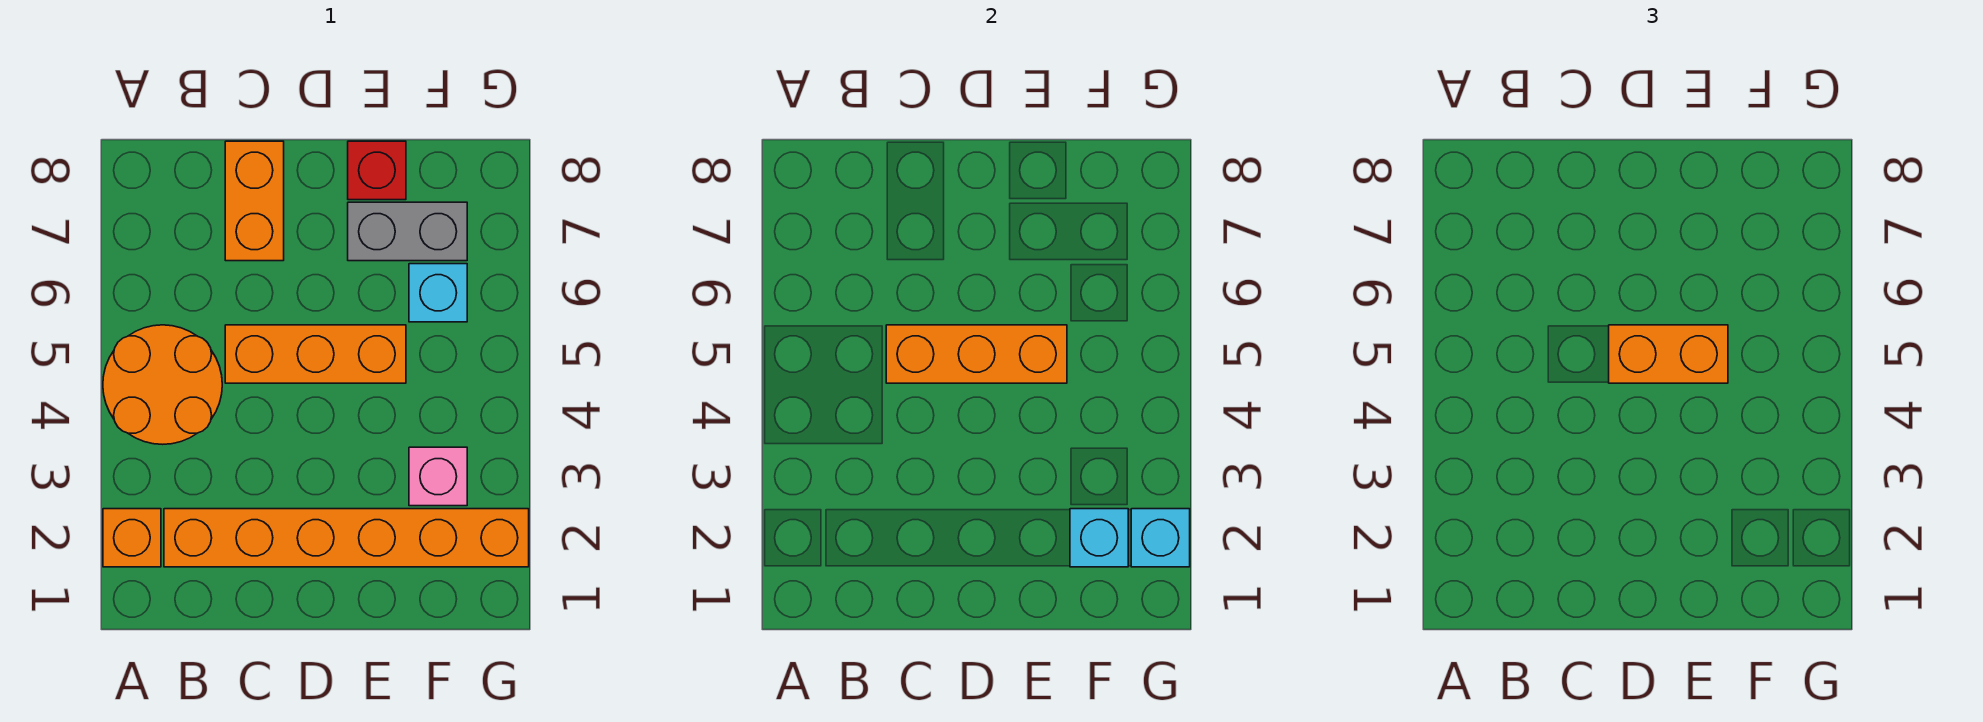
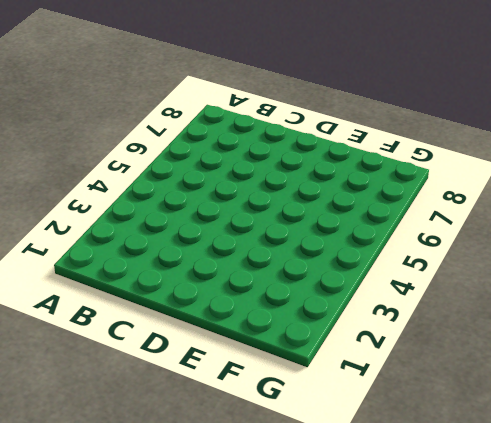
none -> orange 1x1 brick [103,509,161,567]
none -> orange 2x2 round brick [103,325,222,444]
none -> orange 1x6 brick [164,509,529,567]

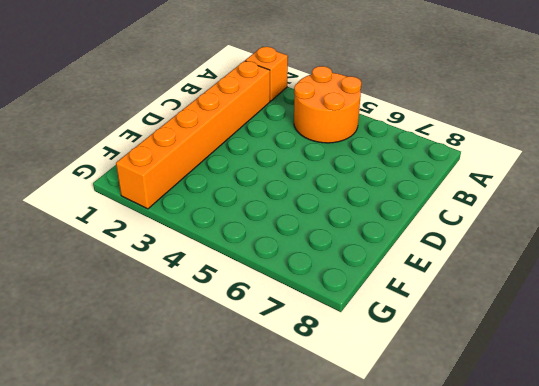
none -> orange 1x3 brick [225,325,406,383]
none -> orange 1x2 brick [225,141,284,261]
none -> grey 1x2 brick [348,202,467,261]

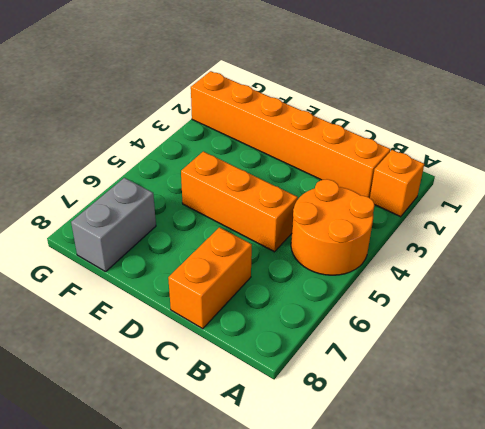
grey 1x2 brick [71,178,156,272] -> grey 1x2 brick turned to [348,202,467,261]
none -> red 1x1 brick [348,141,406,200]
none -> pink 1x1 brick [409,447,467,506]
none -> cyan 1x1 brick [409,264,467,322]

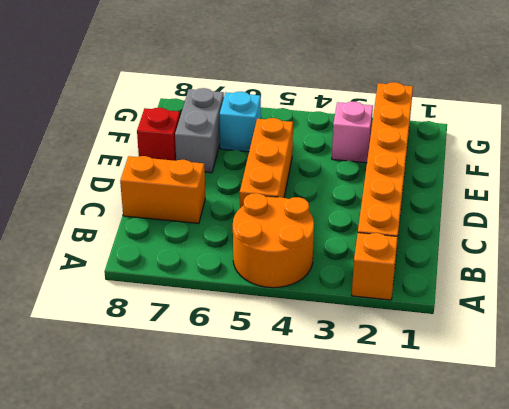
none -> orange 1x3 brick [886,325,1067,383]
none -> cyan 1x1 brick [1070,509,1128,567]
none -> cyan 1x1 brick [1131,509,1190,567]

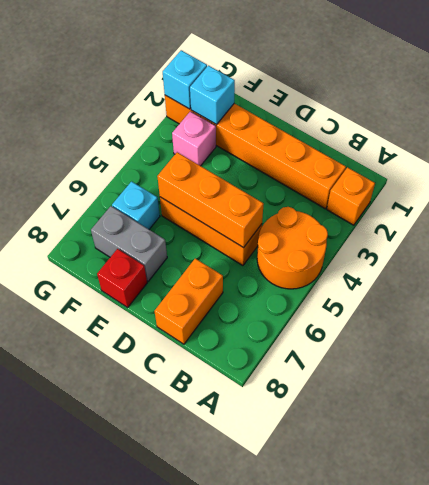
none -> orange 1x2 brick [1609,325,1728,383]

